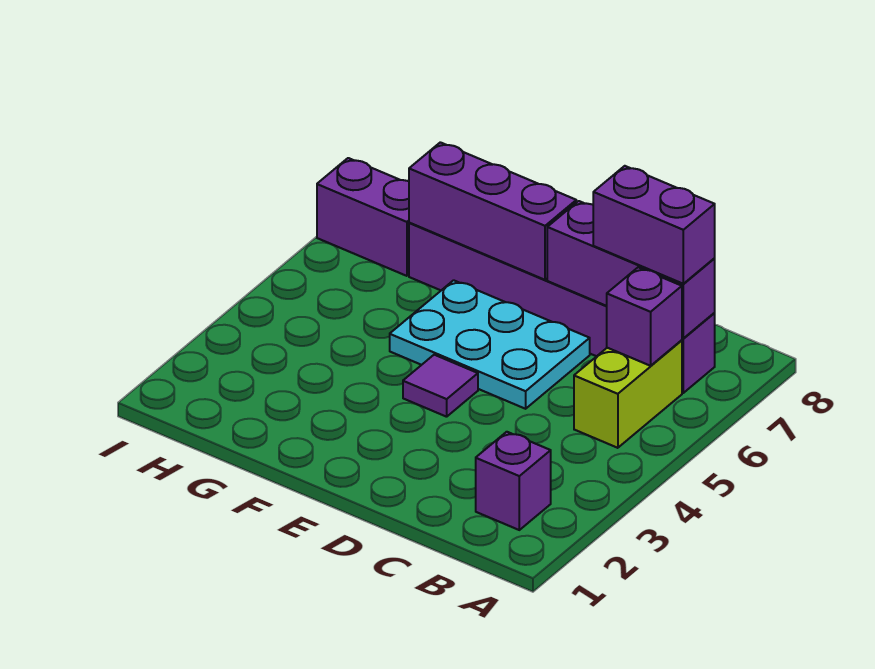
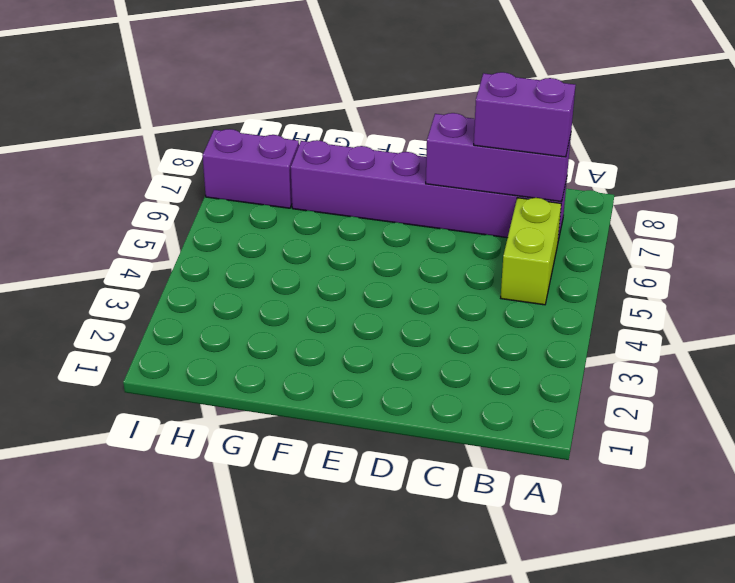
none -> purple 1x1 brick [476,432,551,530]
none -> cyan 2x3 plate [390,280,590,409]

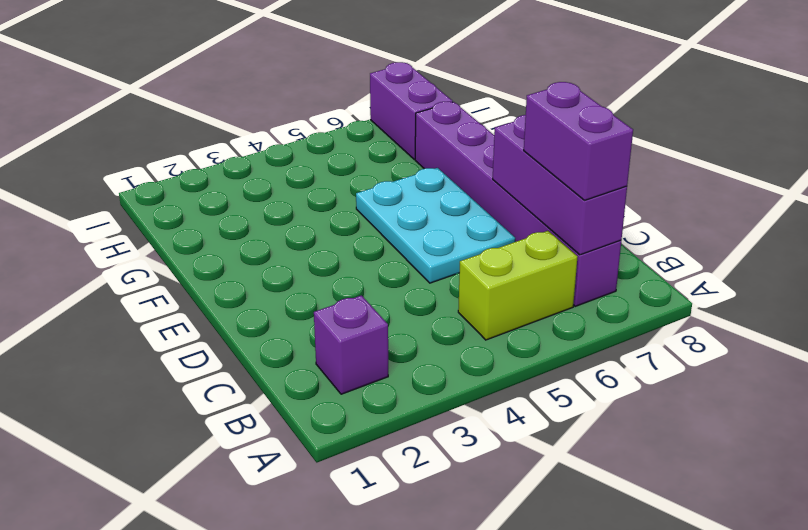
none -> purple 1x1 tile [403,355,478,417]
none -> purple 1x1 brick [607,267,682,366]

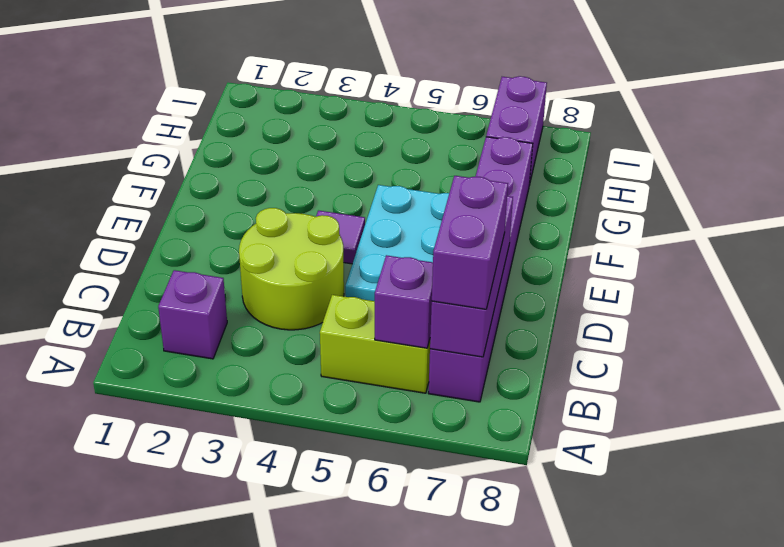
lime 2x2 round brick [239,208,344,330] -> none
none -> purple 1x3 brick [409,142,576,280]

